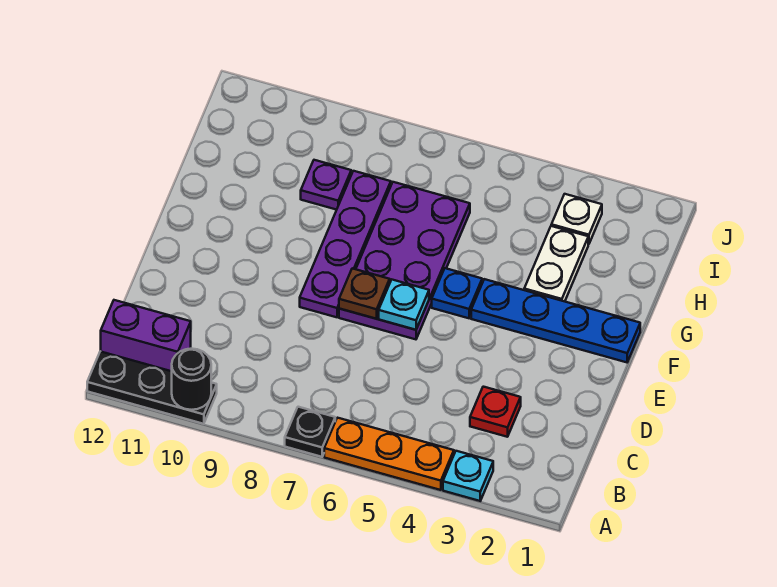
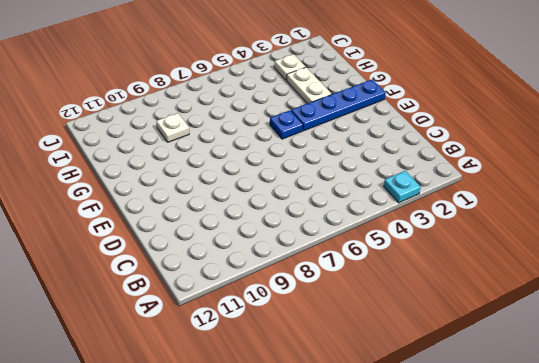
white 1x1 plate [156,113,189,142] -> purple 1x1 plate [301,160,351,210]
none -> orange 1x3 plate [324,418,454,490]
none -> black 1x1 plate [285,407,335,457]
none -> black 1x3 plate [87,351,217,424]

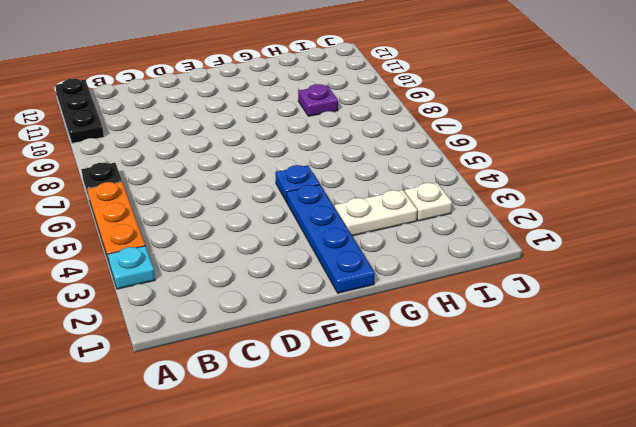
none -> purple 1x2 brick [101,300,191,371]
none -> red 1x1 plate [470,387,521,437]
none -> purple 2x4 plate [339,182,470,339]

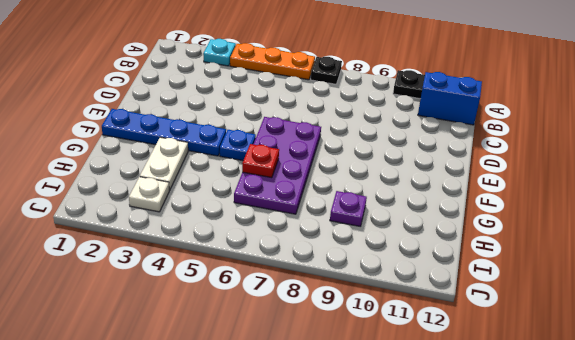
blue 1x2 brick [418,72,482,125] -> purple 1x2 brick [101,300,191,371]
red 1x1 plate [242,144,279,178] -> red 1x1 plate moved to [470,387,521,437]
none -> purple 1x4 plate [300,171,391,317]
none -> black 1x1 round brick [172,349,211,410]
none -> cyan 1x1 plate [379,280,429,330]

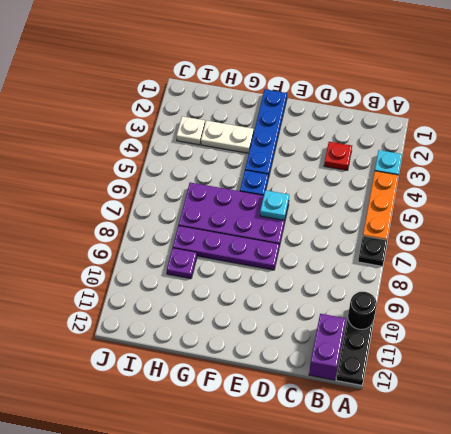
none -> brown 1x1 plate [339,268,390,319]

